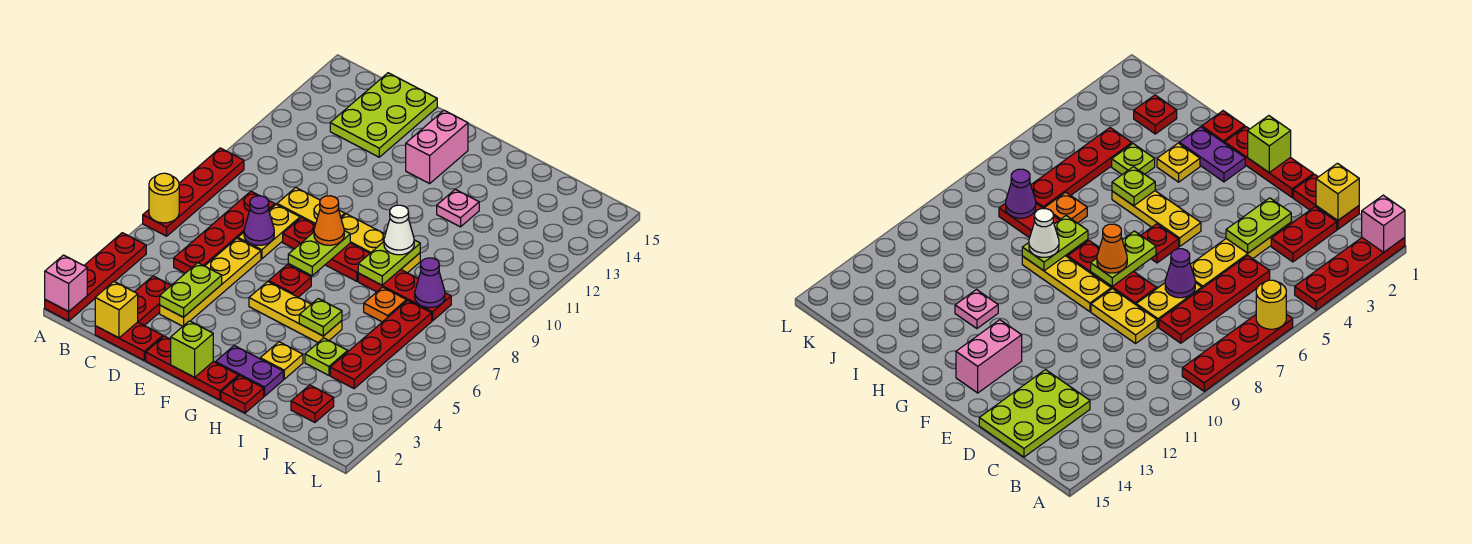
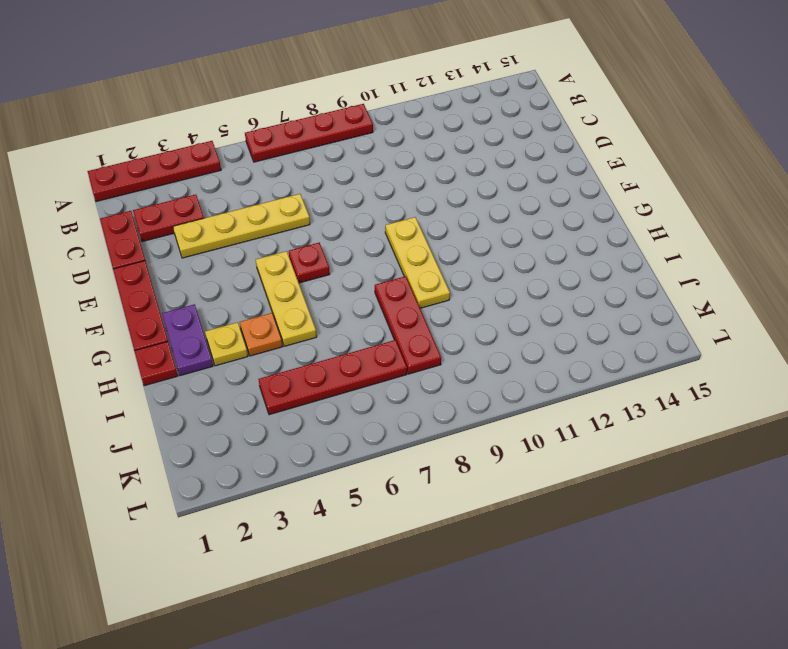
orange 1x1 plate [240,313,283,356] -> orange 1x1 plate moved to [364,287,406,322]
none -> red 1x4 plate [174,191,275,273]
none -> lime 2x3 plate [330,73,437,157]
none -> yellow 1x2 plate [238,205,300,259]
none -> yellow 1x2 plate [277,188,345,225]

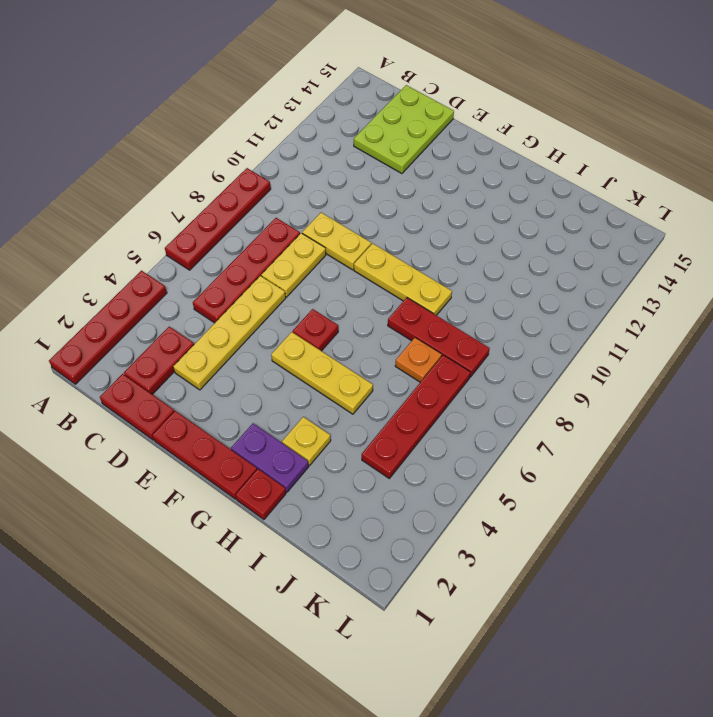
none -> red 1x3 plate [283,218,370,281]
none -> pink 1x2 brick [406,110,468,184]
none -> pink 1x1 plate [437,189,479,227]
none -> lime 1x1 plate [305,338,348,375]

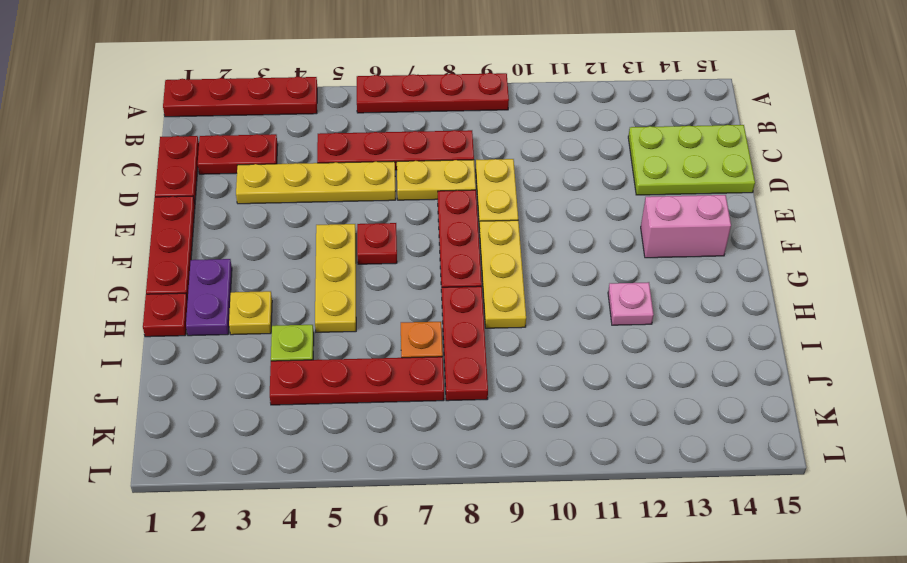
none -> red 1x1 plate [291,385,334,422]
none -> pink 1x1 brick [45,255,87,312]
none -> yellow 1x1 round brick [149,173,179,223]
none -> yellow 1x1 brick [95,282,138,338]

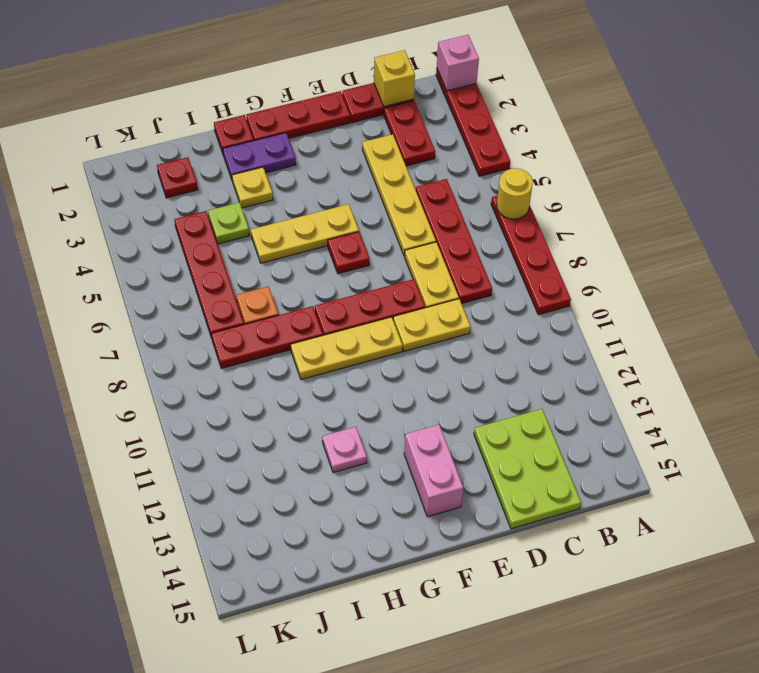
none -> lime 1x2 plate [160,263,222,317]
none -> purple 1x1 cone [244,196,274,245]
none -> lime 1x1 brick [171,321,213,377]
none -> lime 1x2 plate [288,231,350,276]

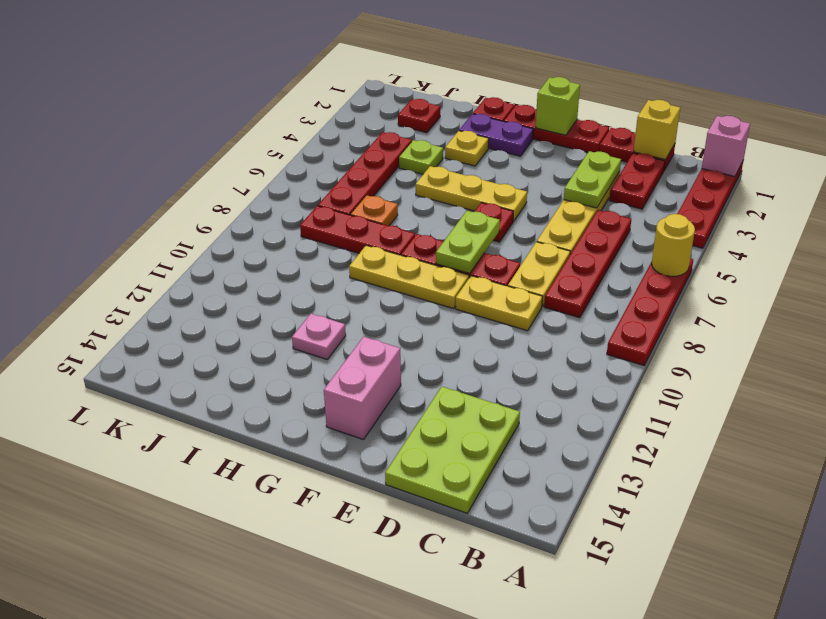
none -> purple 1x1 cone [244,196,274,245]
none -> lime 1x1 plate [299,299,342,336]
none -> lime 1x2 plate [358,240,420,285]
none -> purple 1x1 cone [415,258,445,308]

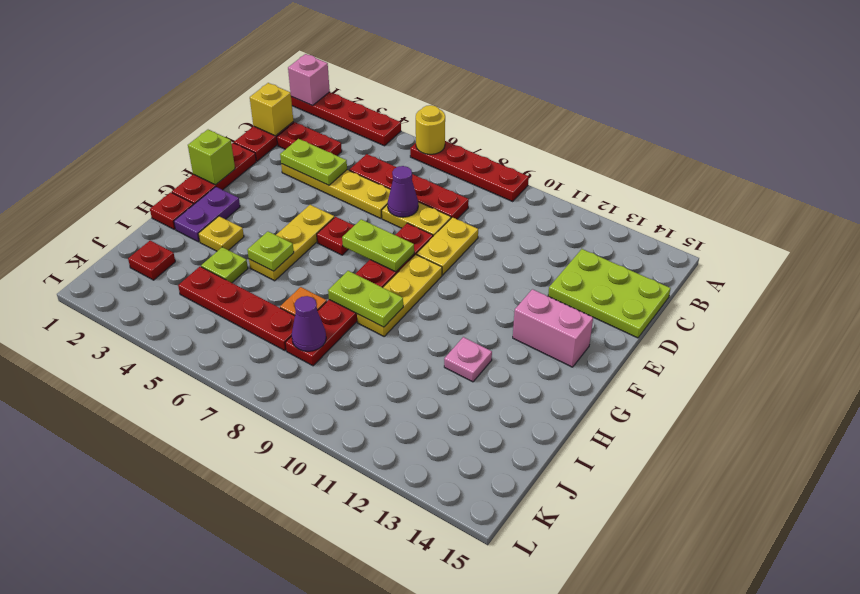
none -> orange 1x1 cone [314,196,344,245]
none -> white 1x1 cone [384,205,414,255]

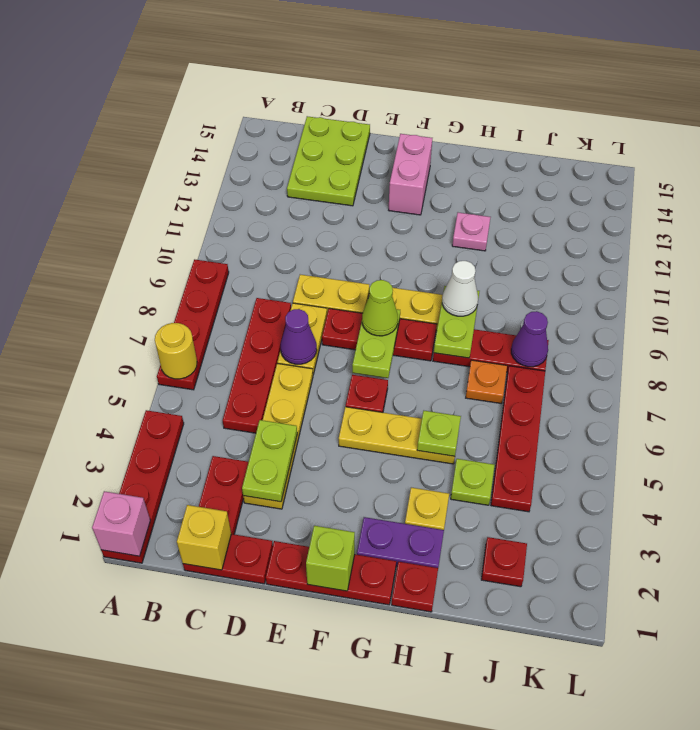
lime 1x1 cone [362,280,398,336] -> orange 1x1 cone [314,196,344,245]

